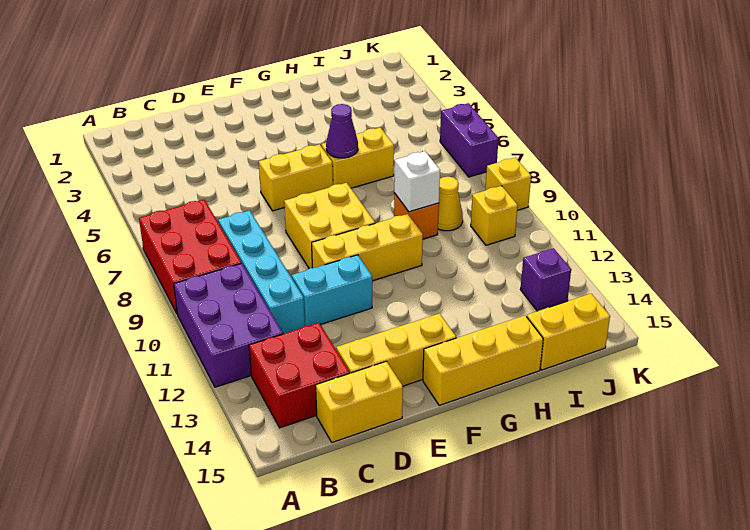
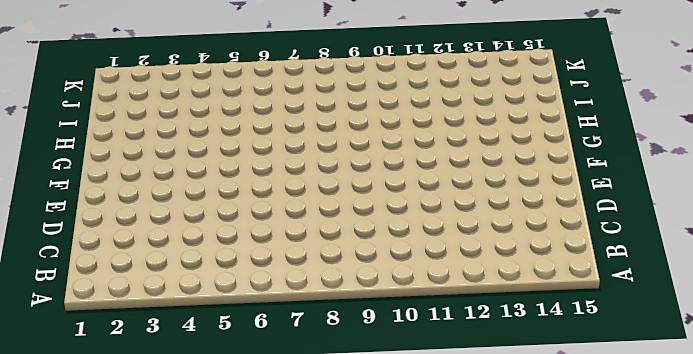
none -> red 2x3 brick [139,200,241,313]
none -> purple 2x3 brick [174,263,283,387]
none -> red 2x2 brick [249,323,350,428]

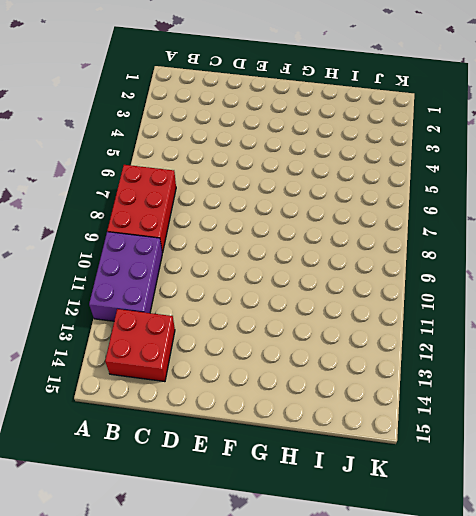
none -> cyan 1x4 brick [218,210,305,334]
none -> yellow 1x2 brick [316,361,403,443]
none -> cyan 1x2 brick [292,255,372,326]

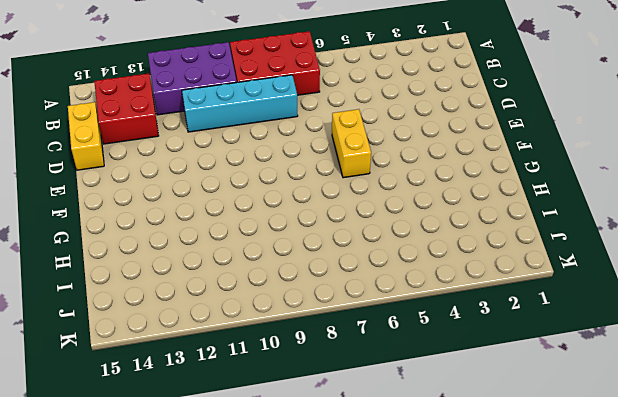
none -> cyan 1x2 brick [292,255,372,326]
none -> yellow 1x3 brick [336,314,456,386]
none -> yellow 2x2 brick [284,183,375,269]

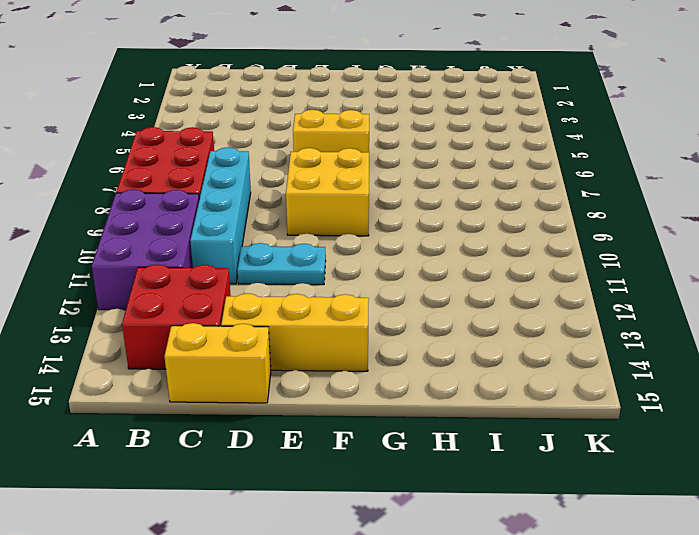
cyan 1x2 plate [237,243,326,285] -> cyan 1x2 brick [292,255,372,326]
none -> yellow 1x3 brick [312,214,423,281]
none -> yellow 1x3 brick [423,316,543,405]
none -> yellow 1x2 brick [321,128,394,188]

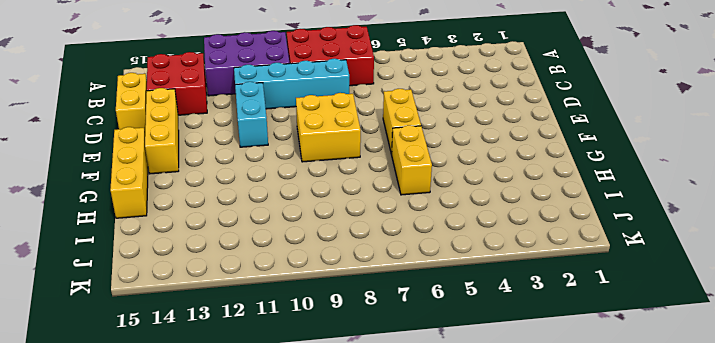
none -> yellow 1x3 brick [312,214,423,281]
none -> orange 1x1 brick [394,193,439,239]
none -> yellow 1x1 cone [438,177,463,231]

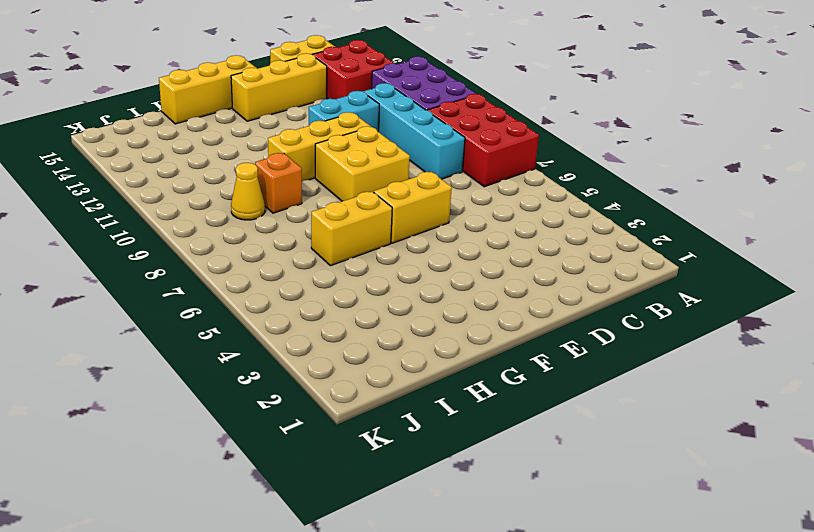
none -> yellow 1x2 brick [527,294,610,370]
none -> yellow 1x1 brick [471,186,518,245]
none -> purple 1x1 brick [520,248,571,311]

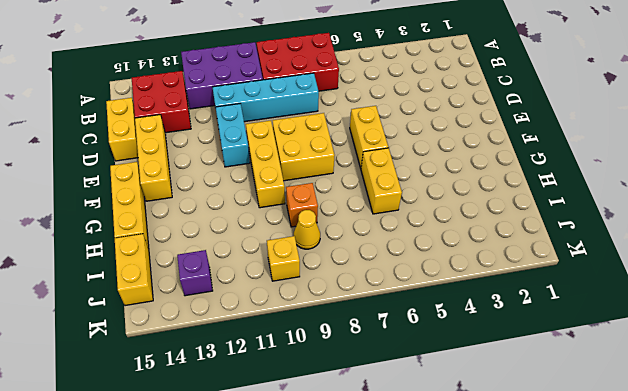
none -> purple 1x2 brick [440,103,499,177]
none -> yellow 1x1 brick [485,158,531,210]
none -> purple 1x1 cone [326,104,358,158]

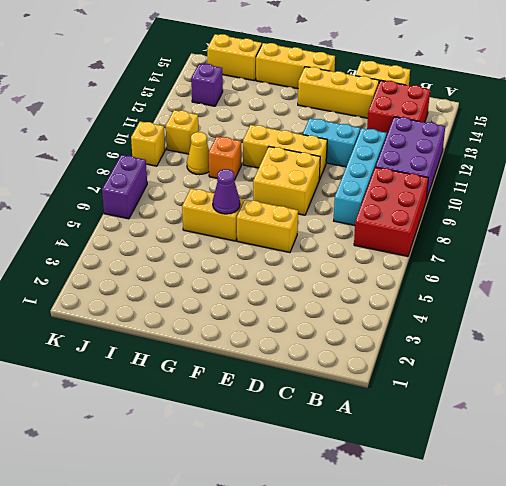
none -> white 1x1 brick [394,151,440,212]

